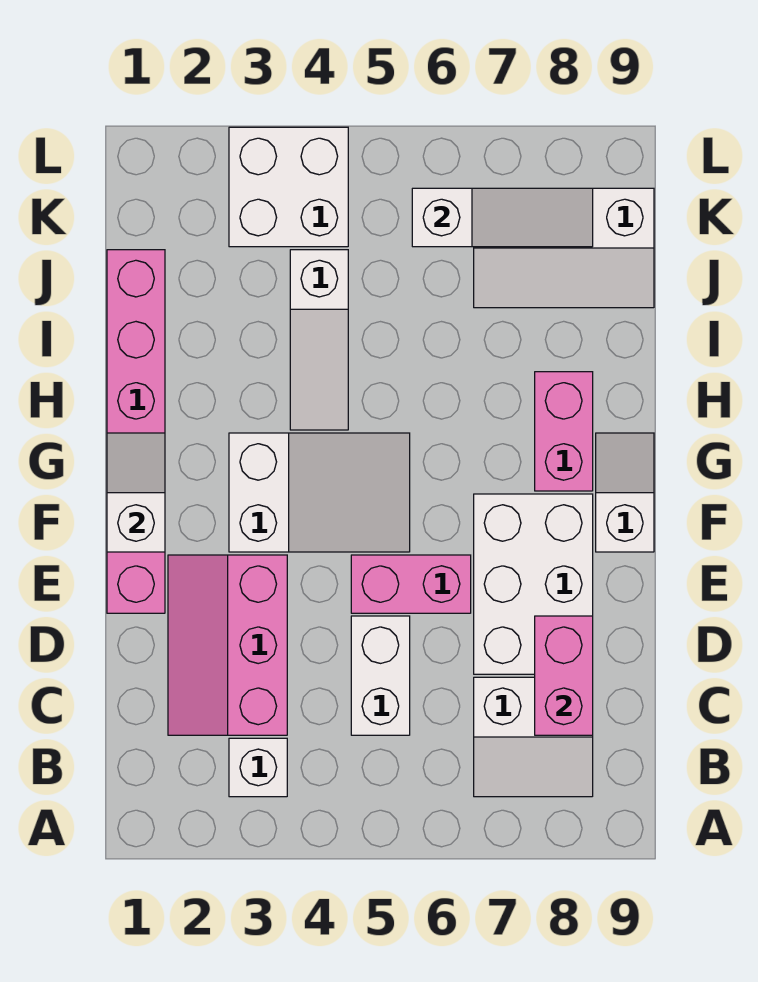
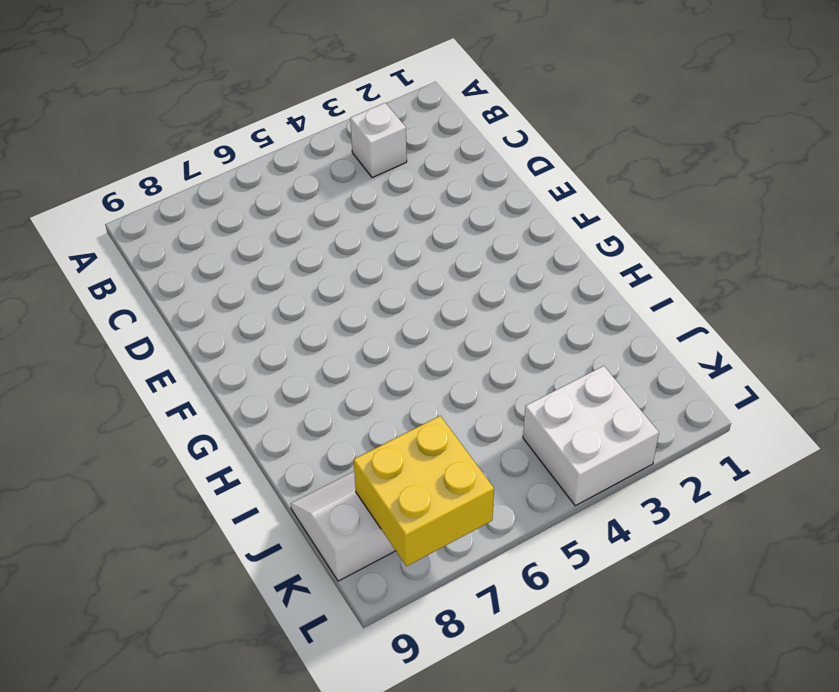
yellow 2x2 brick [354,416,494,566] -> white 1x3 slope [412,188,593,247]
none -> white 2x2 slope [474,677,593,797]
none -> pink 2x3 slope [168,555,287,735]
none -> white 1x2 brick [351,616,410,735]

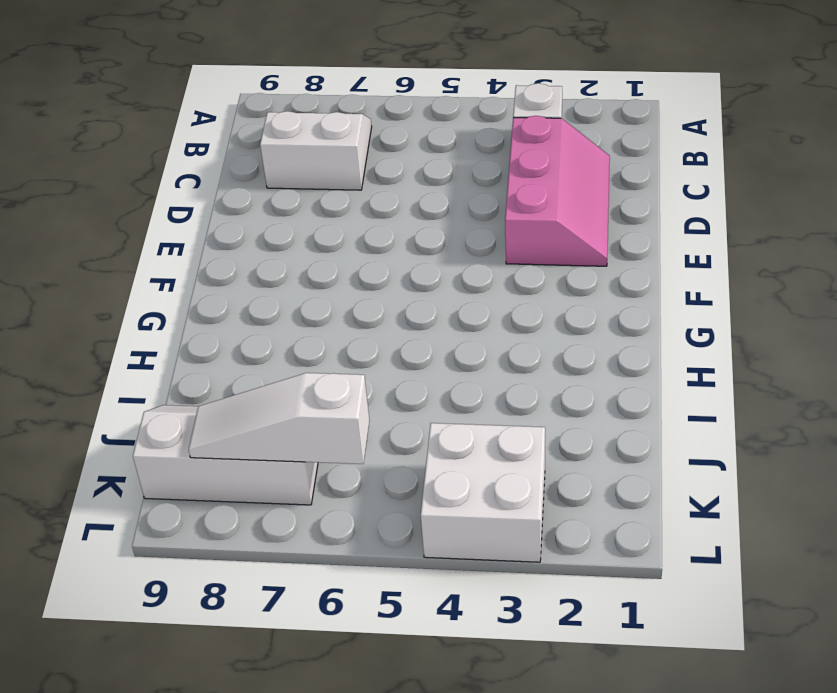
none -> white 1x2 brick [351,616,410,735]
none -> white 2x3 brick [474,494,593,674]
none -> pink 1x6 brick [107,250,165,613]

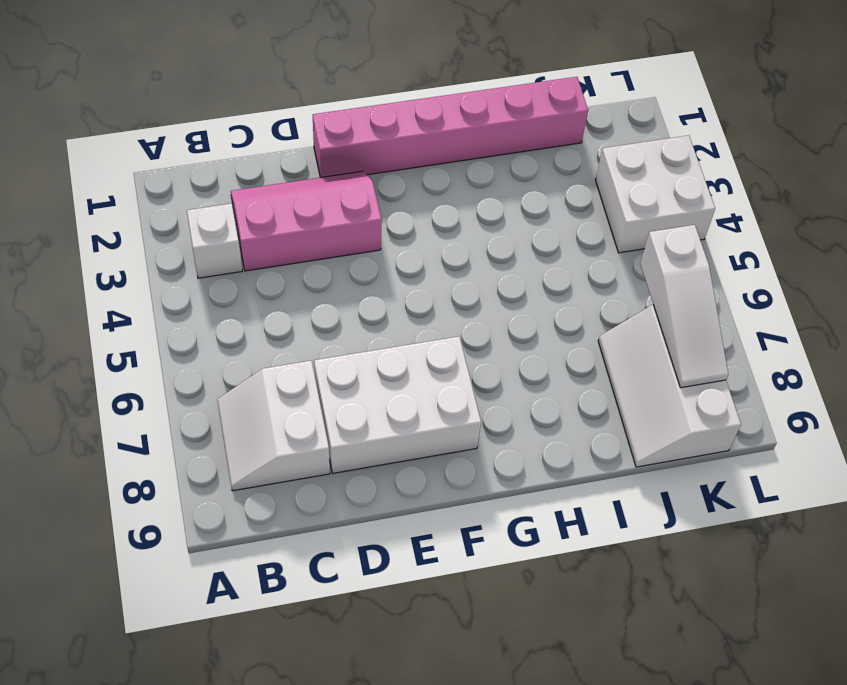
none -> white 1x2 brick [351,616,410,735]
none -> pink 1x2 brick [351,555,471,613]
none -> white 2x3 slope [229,433,410,552]

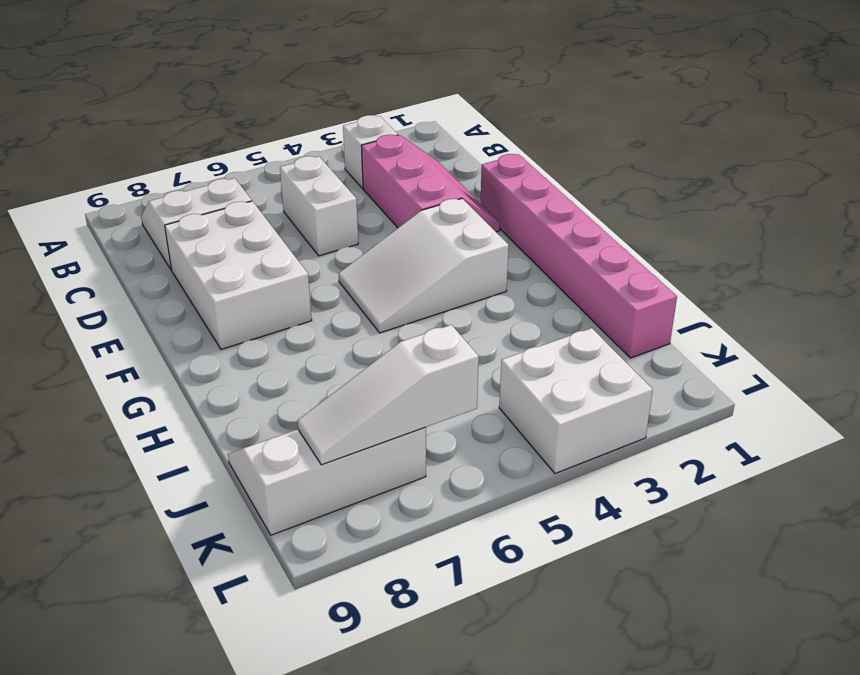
none -> pink 1x2 brick [351,555,471,613]
none -> white 1x2 slope [596,433,654,552]
none -> pink 1x2 brick [535,372,593,491]

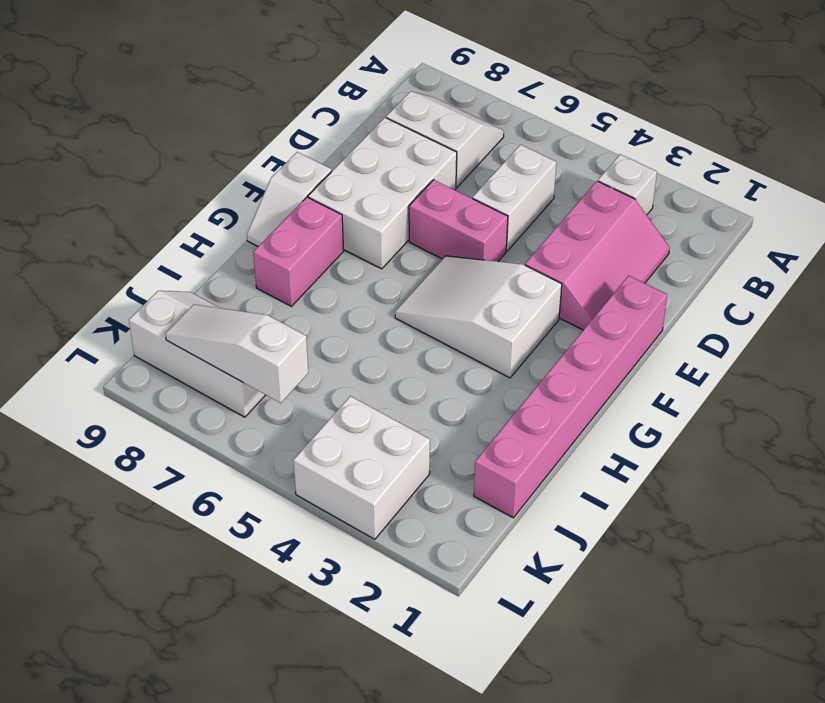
none -> white 1x3 slope [290,250,348,430]
none -> pink 1x2 brick [535,616,593,735]
none -> white 1x2 slope [107,433,165,552]

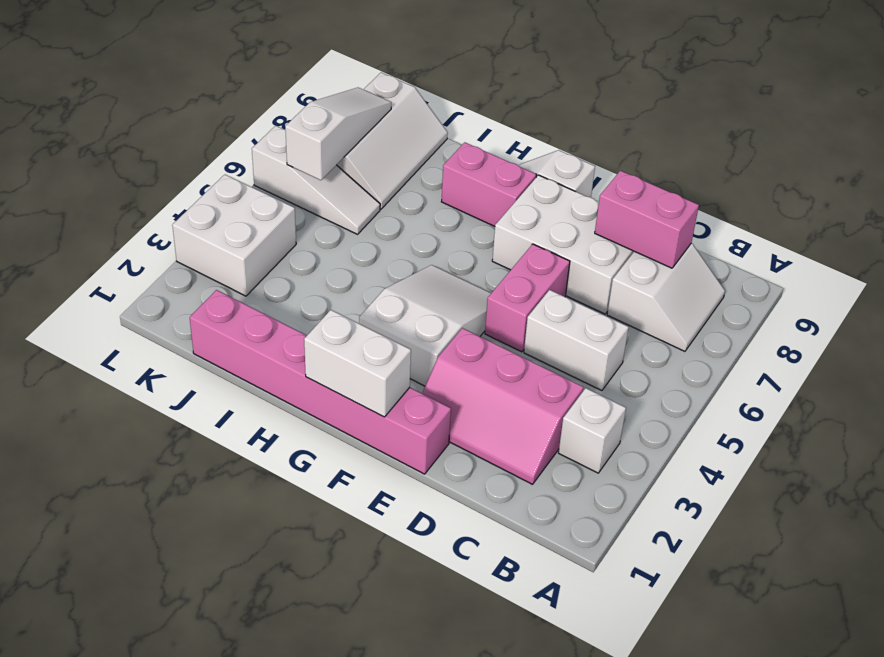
white 1x2 brick [304,310,411,417] -> white 1x2 slope [107,433,165,552]
white 1x3 slope [252,126,380,234] -> white 1x3 slope moved to [290,250,348,430]

